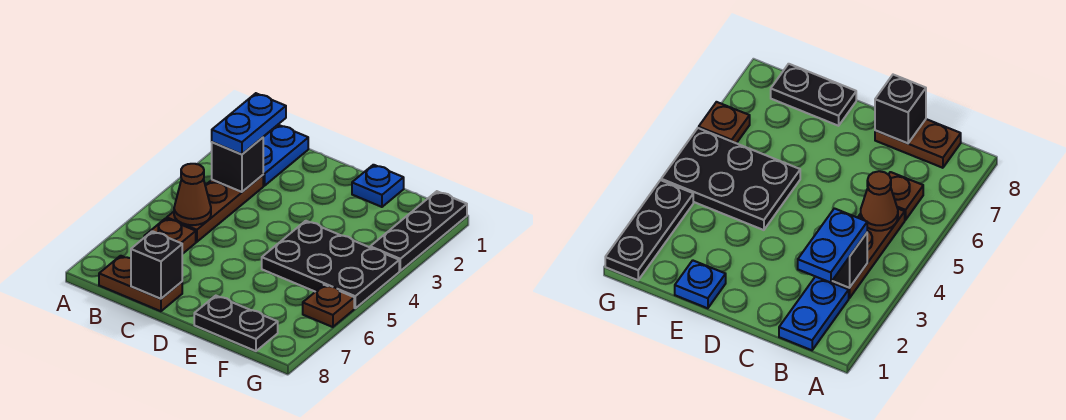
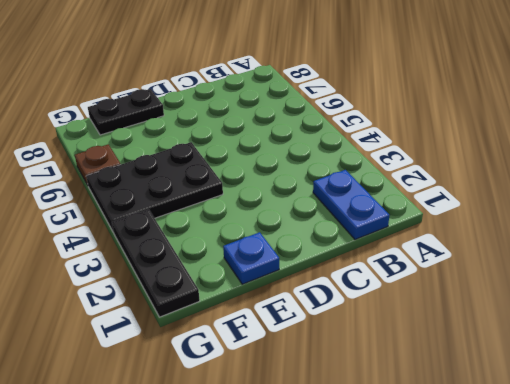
none -> brown 1x3 plate [167,175,263,242]
none -> brown 1x1 plate [144,218,196,254]
none -> brown 1x2 plate [99,256,182,311]

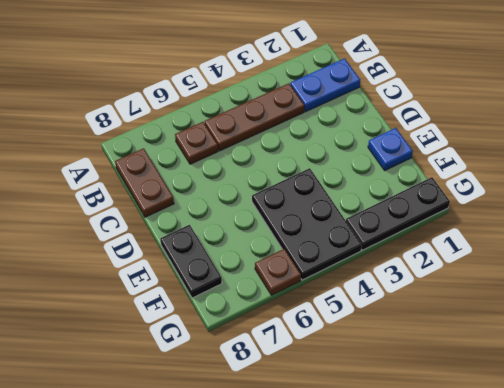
none -> black 1x1 brick [212,137,263,192]
none -> brown 1x1 cone [174,164,211,225]
none -> black 1x1 brick [131,231,182,299]

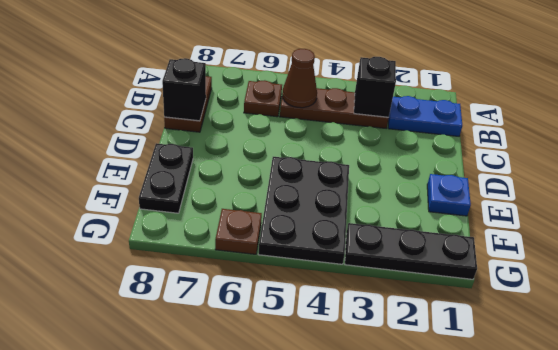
none -> blue 1x2 plate [212,93,286,154]

